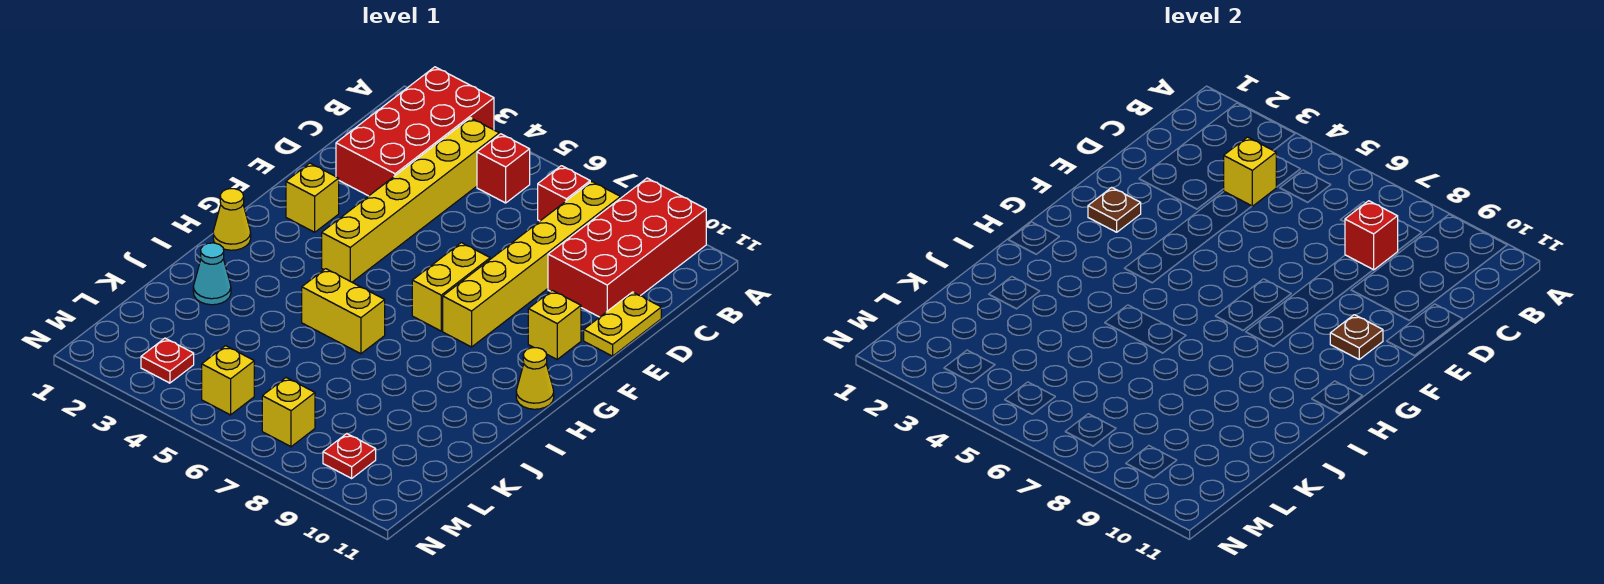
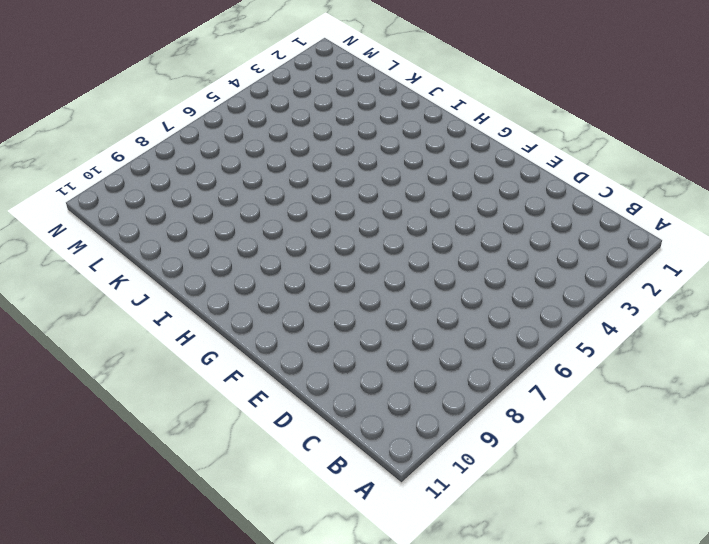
none -> red 2x4 brick [336,67,494,196]
none -> red 2x4 brick [548,178,706,317]
none -> yellow 1x6 brick [322,118,499,282]

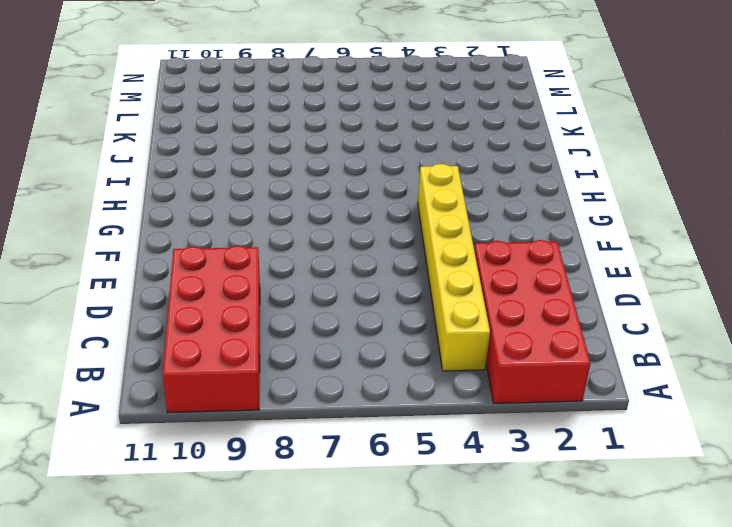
none -> red 1x1 brick [477,134,530,203]
none -> red 1x1 brick [538,166,590,221]
none -> yellow 1x6 brick [443,182,621,347]

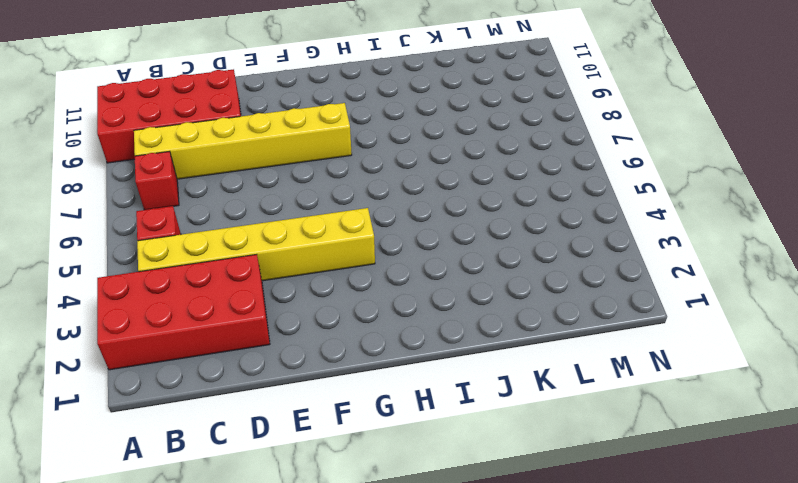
none -> yellow 1x2 plate [584,292,661,356]
none -> yellow 1x1 brick [286,163,339,232]
none -> yellow 1x2 brick [412,243,490,331]

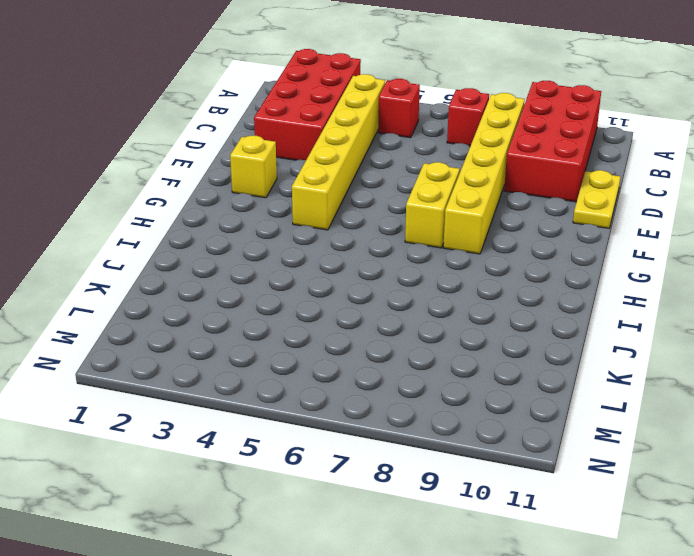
none -> yellow 1x1 brick [528,290,581,359]
none -> yellow 1x1 cone [213,189,251,250]
none -> yellow 1x1 cone [516,348,554,409]

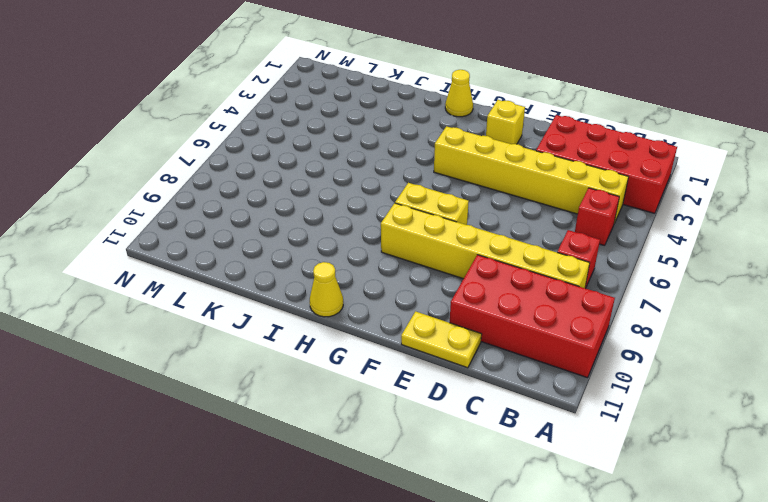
none -> yellow 1x1 brick [528,290,581,359]
none -> yellow 1x2 brick [302,269,385,354]
none -> cyan 1x1 cone [193,243,231,305]

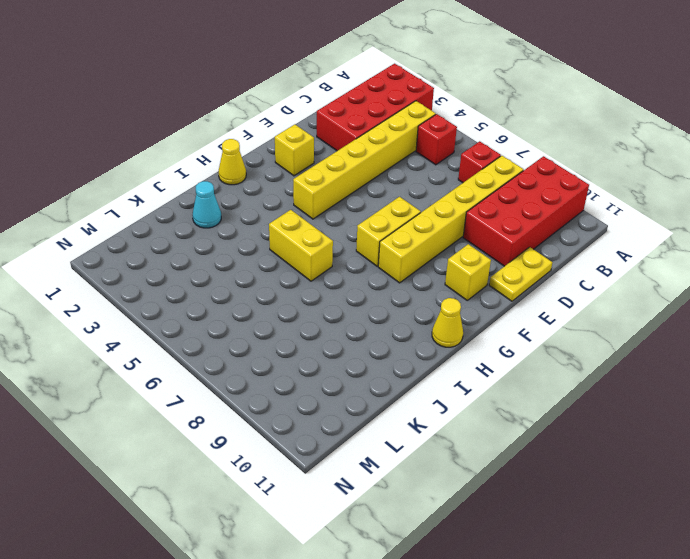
none -> red 1x1 plate [141,338,194,383]
none -> yellow 1x1 brick [202,346,254,415]
none -> yellow 1x1 brick [262,378,315,447]

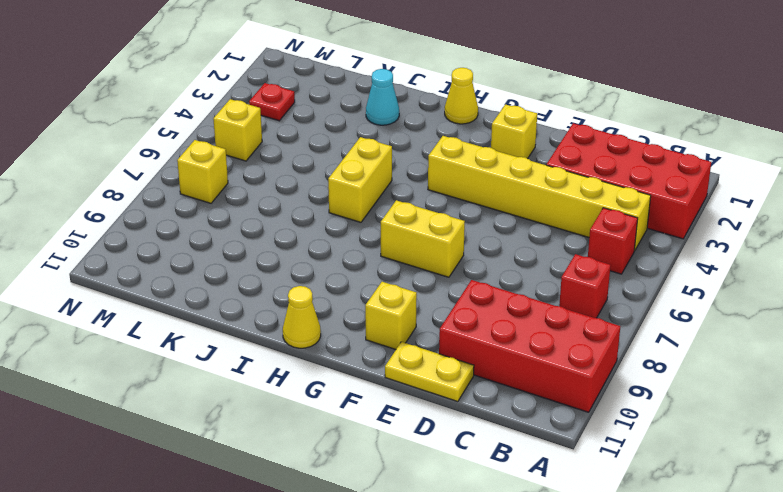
none -> yellow 1x6 brick [443,182,621,347]
none -> red 1x1 plate [323,434,376,478]
none -> yellow 1x1 brick [1224,137,1276,206]

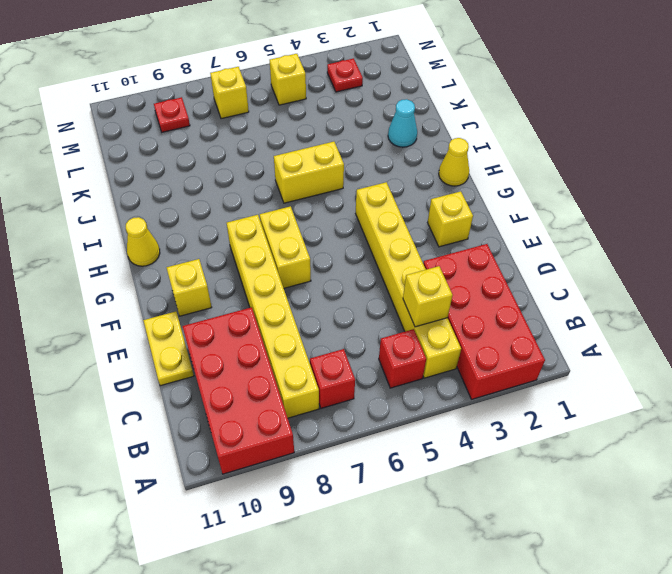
none -> red 1x1 brick [1345,201,1398,270]
none -> brown 1x1 plate [1088,187,1141,232]
none -> brown 1x1 plate [1330,315,1383,359]

